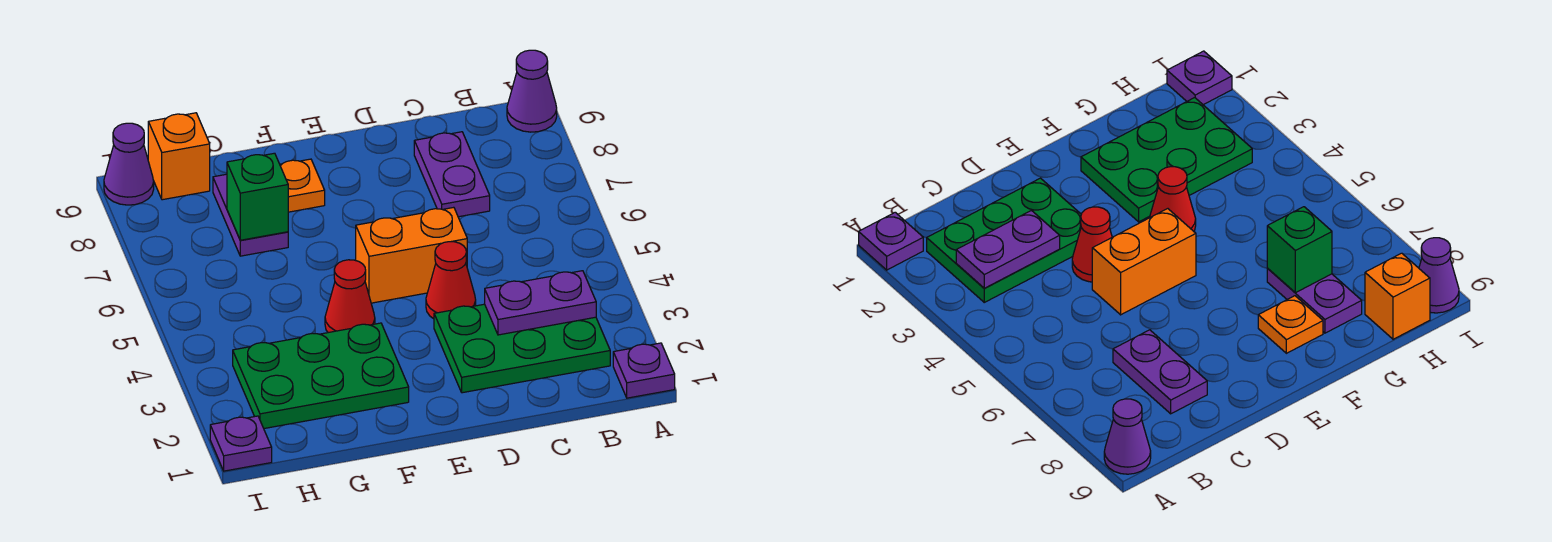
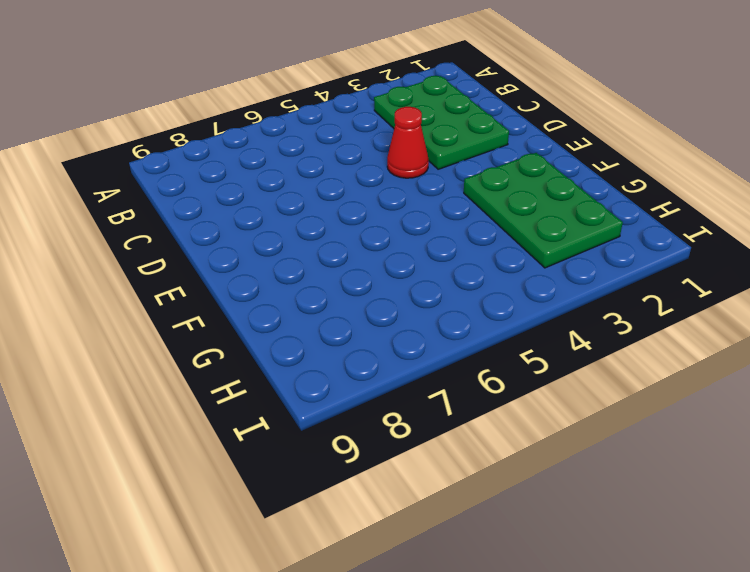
none -> purple 1x1 plate [613,343,675,398]
none -> purple 1x1 cone [507,50,557,132]
none -> purple 1x2 plate [414,132,490,217]

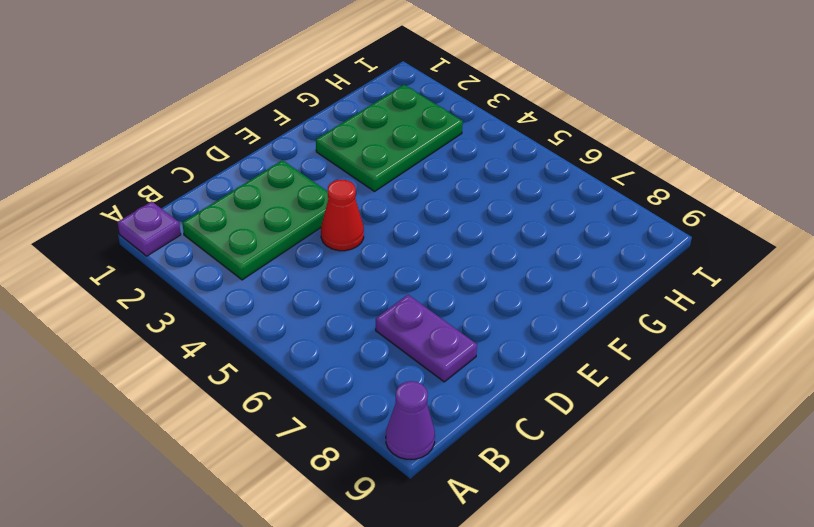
none -> orange 1x2 brick [356,207,467,303]
none -> red 1x1 cone [325,260,375,333]
none -> orange 1x1 plate [280,159,325,212]

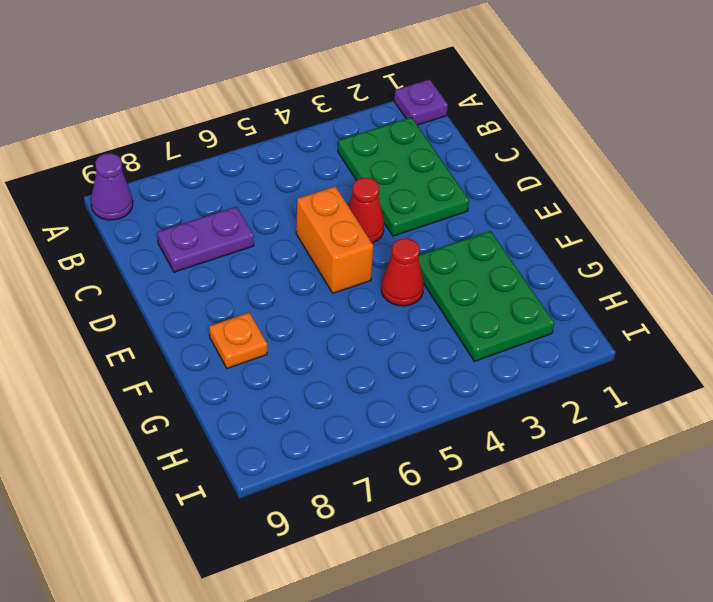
none -> purple 1x2 plate [213,174,288,256]
none -> orange 1x1 brick [148,113,210,200]
none -> purple 1x1 plate [210,416,272,471]

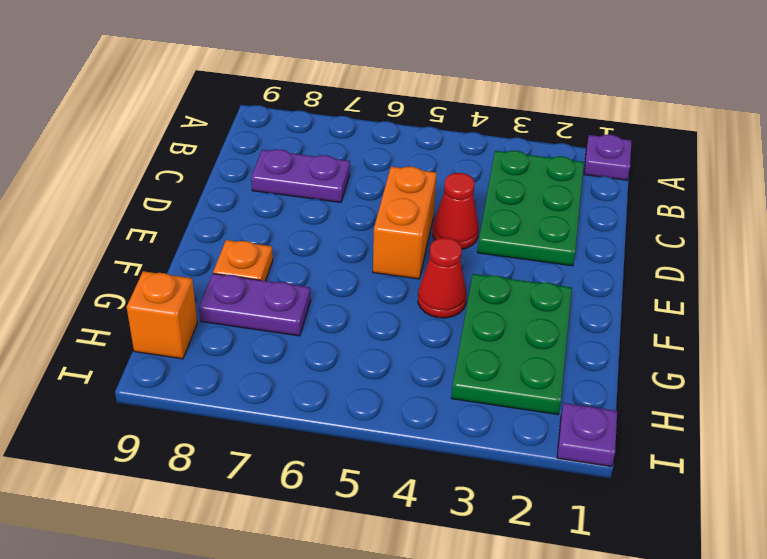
none -> purple 1x1 cone [507,50,557,132]
none -> purple 1x1 cone [104,123,154,205]
none -> purple 1x2 plate [485,271,596,335]

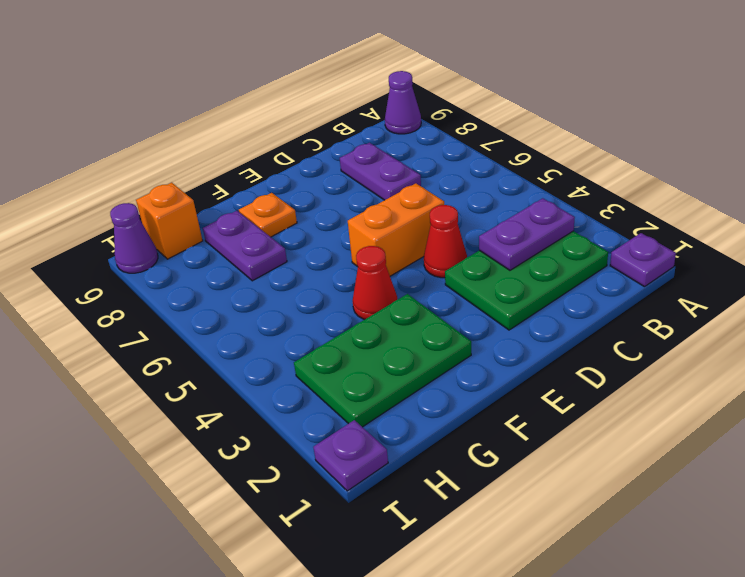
none -> green 1x1 brick [227,153,288,240]

